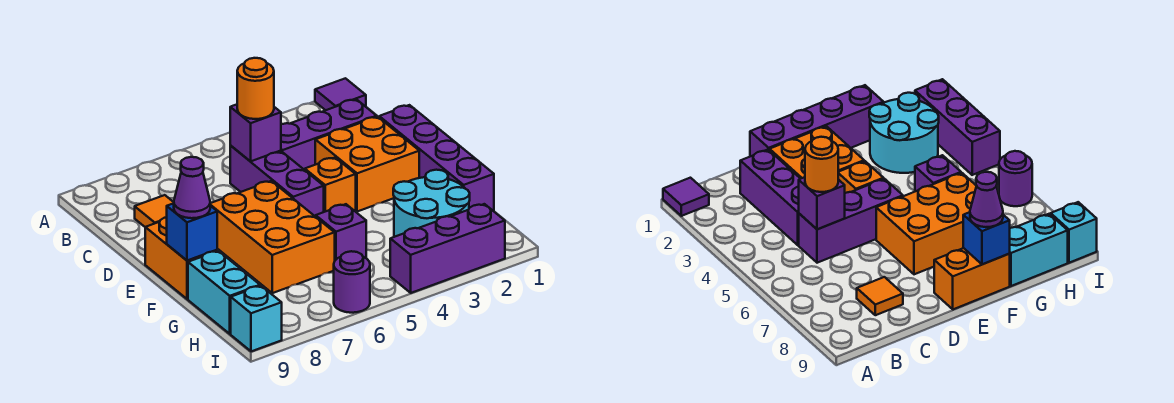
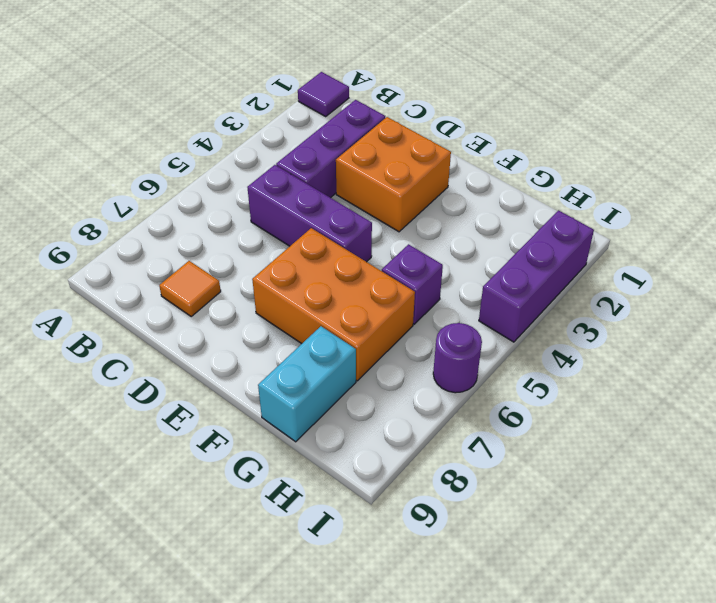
cyan 1x2 brick [258,326,356,442] -> cyan 1x2 brick turned to [188,251,260,334]
none -> purple 1x4 brick [379,105,494,211]
none -> orange 1x1 brick [305,158,356,212]
none -> orange 1x2 brick [145,217,217,299]

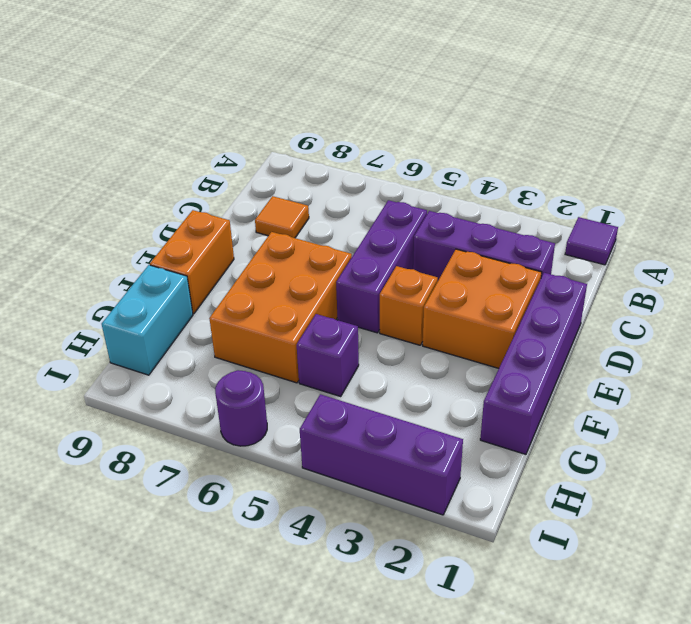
none -> cyan 2x2 round brick [393,170,470,237]
none -> cyan 1x1 brick [231,286,282,351]
none -> purple 1x1 brick [230,104,281,161]

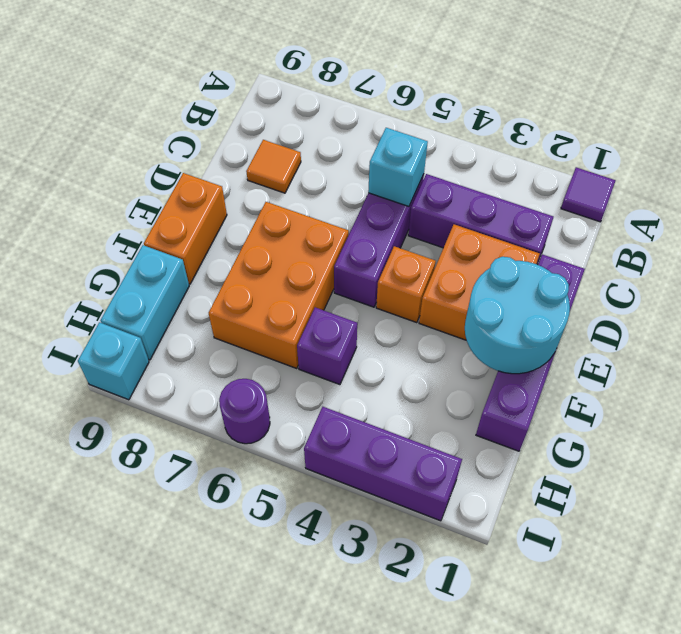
cyan 1x1 brick [368,128,428,206] -> purple 1x1 brick [230,104,281,161]
cyan 2x2 round brick [465,257,570,374] -> cyan 2x2 round brick moved to [393,170,470,237]
none -> blue 1x1 brick [167,203,217,261]
none -> orange 1x1 round brick [237,58,274,119]
none -> purple 1x1 cone [174,157,210,218]

